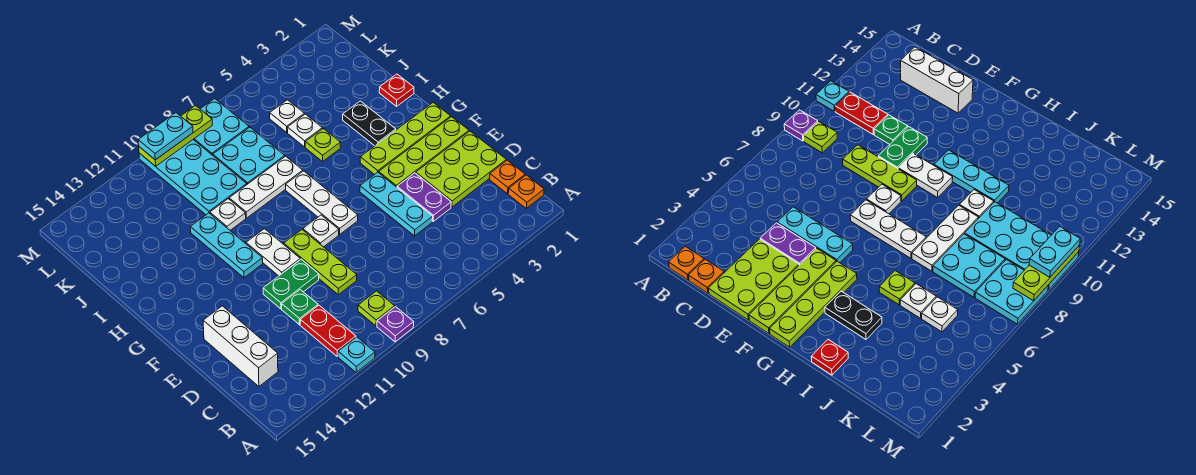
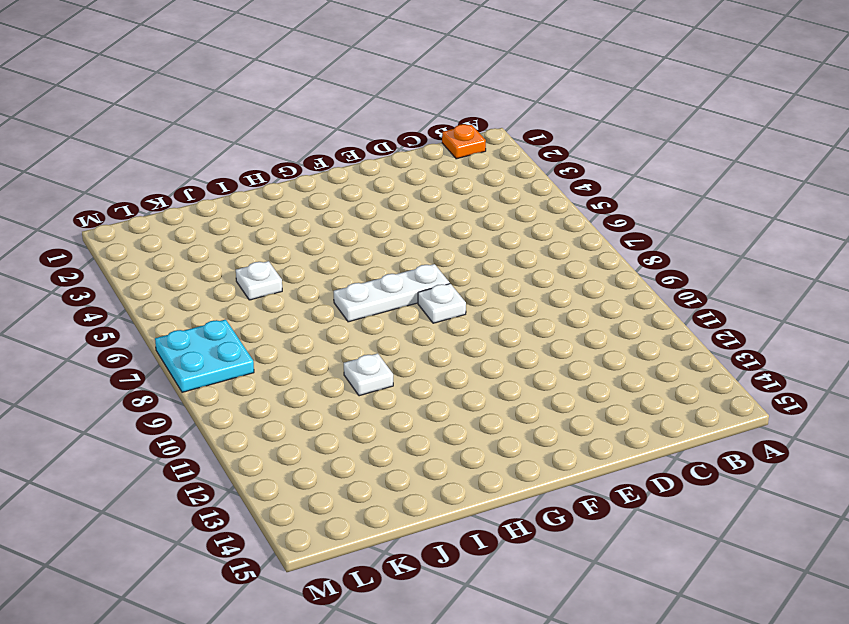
none -> purple 1x1 plate [377,307,414,342]
none -> cyan 1x1 plate [338,337,375,372]
none -> lime 1x1 plate [358,291,395,326]
none -> red 1x2 plate [300,305,356,356]

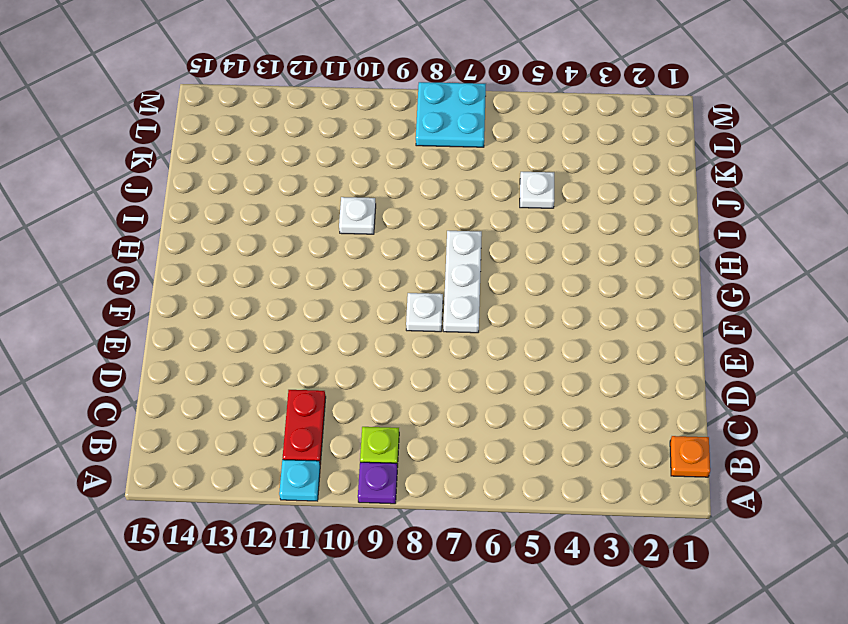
none -> orange 1x1 plate [490,160,525,194]
none -> white 1x3 brick [203,306,278,386]
none -> lime 2x3 plate [416,131,506,207]
none -> purple 1x2 plate [397,173,451,221]

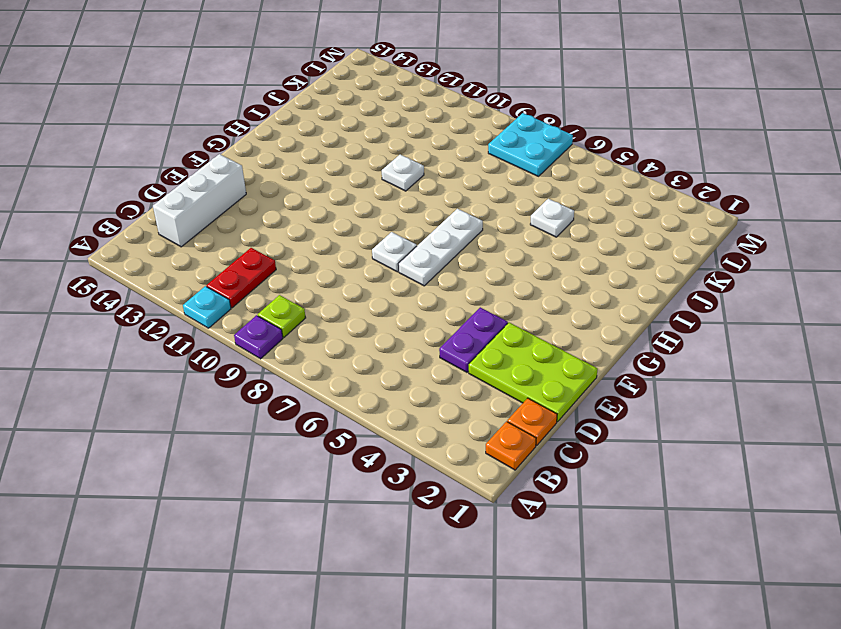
none -> cyan 1x3 plate [360,172,433,236]
none -> lime 1x3 plate [284,230,357,295]
none -> green 1x1 plate [282,290,318,325]
none -> green 1x2 plate [263,259,319,309]

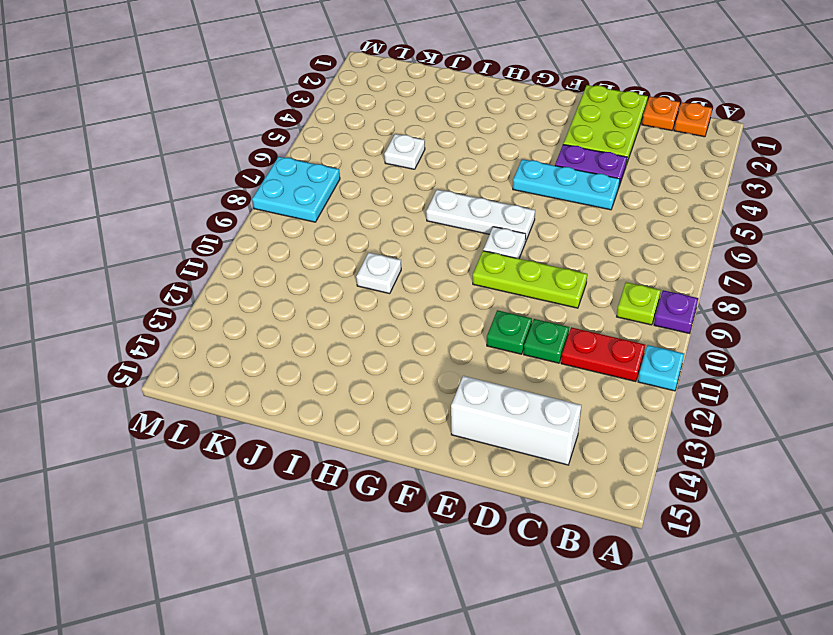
green 1x1 plate [487,310,532,354] -> green 1x2 plate [263,259,319,309]
none -> lime 1x4 plate [379,117,469,187]
none -> white 1x2 plate [246,229,300,276]
none -> lime 1x4 plate [360,102,451,175]
none -> cyan 1x3 plate [190,213,263,278]

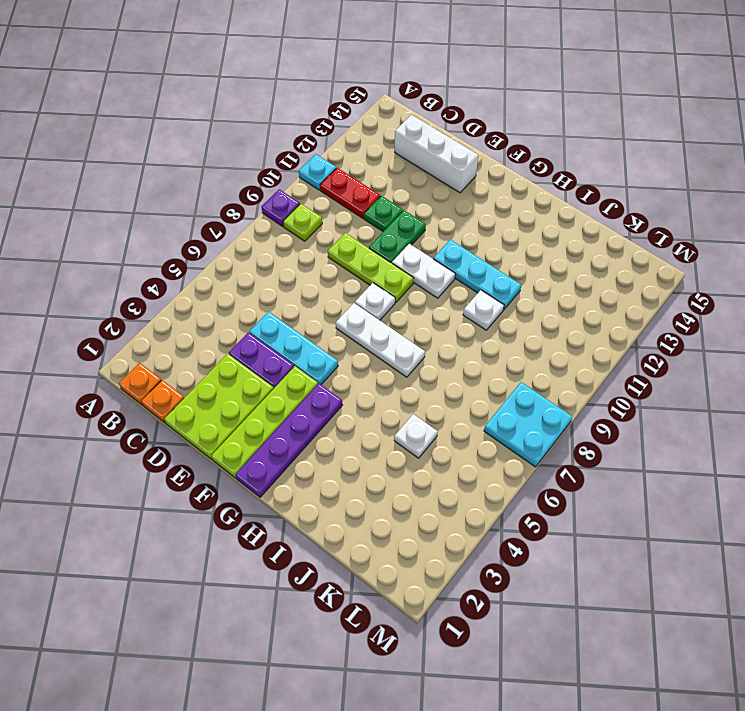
purple 1x4 plate [236,384,342,497] -> lime 1x4 plate [360,102,451,175]
none -> black 1x2 plate [343,101,396,146]
none -> red 1x1 plate [379,74,414,106]
none -> lime 1x1 plate [305,129,340,161]
none -> white 1x3 plate [229,156,303,218]

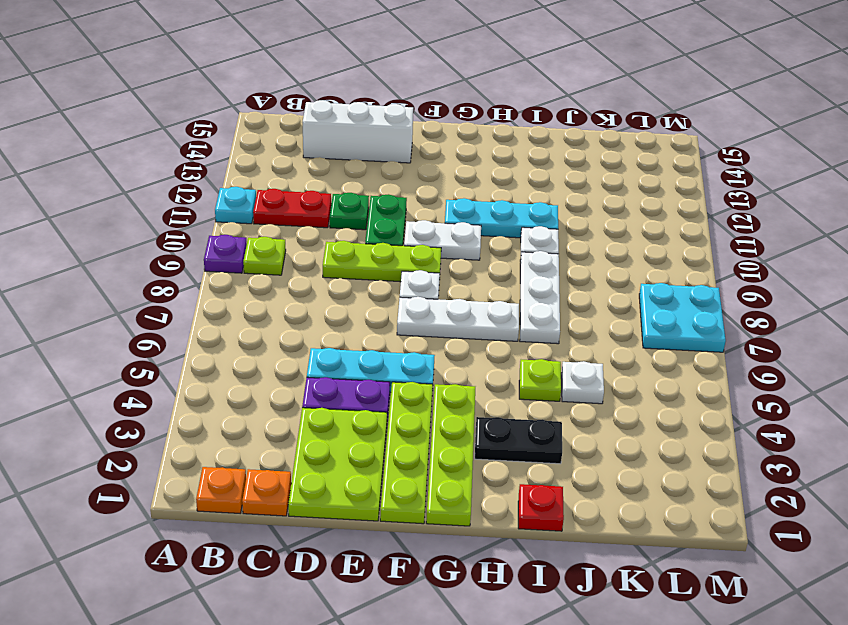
none -> cyan 2x2 plate [213,127,285,184]
none -> cyan 2x4 plate [139,140,247,215]
none -> white 1x1 plate [270,100,304,132]
none -> lime 1x3 plate [139,106,212,166]

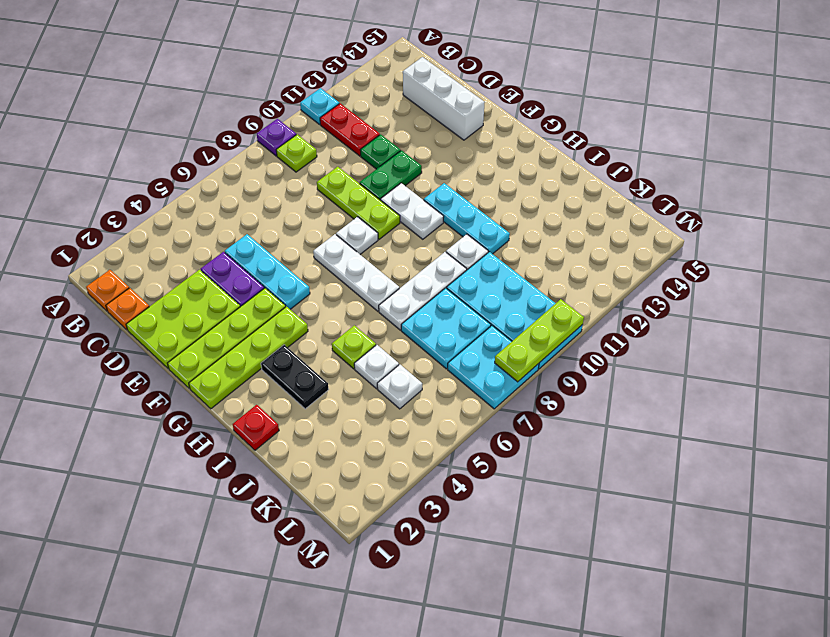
none -> cyan 1x2 plate [138,113,193,160]

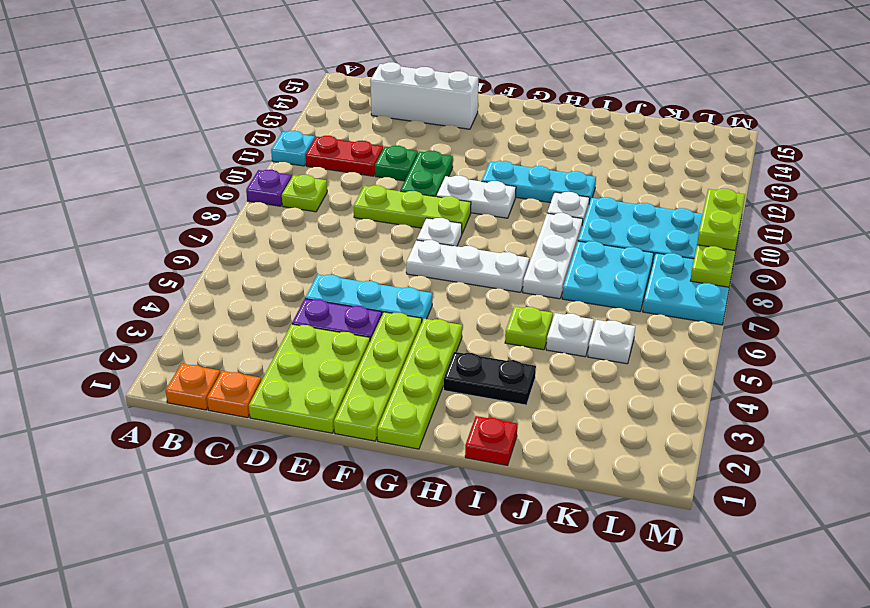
lime 1x2 plate [697,189,745,250] -> cyan 1x2 plate [138,113,193,160]

